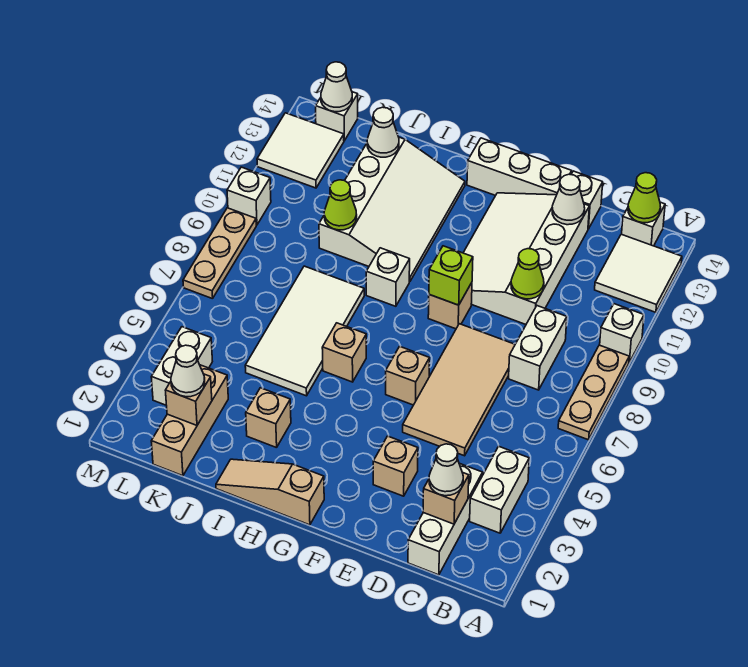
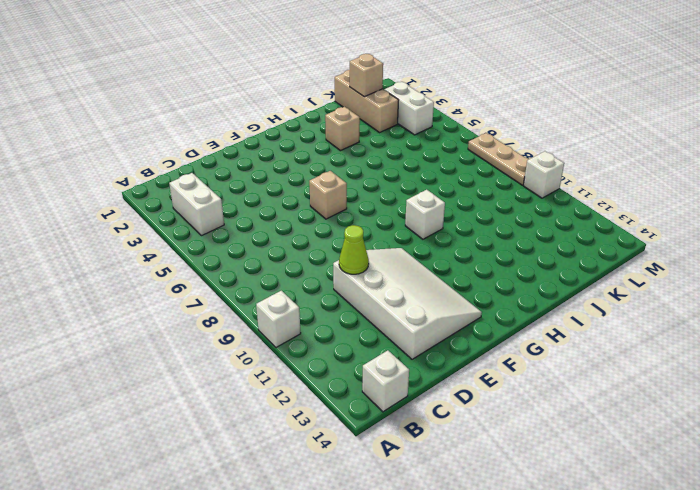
none -> tan 1x3 plate [558,345,629,440]
none -> white 2x2 tile [595,234,682,312]
none -> white 1x3 brick [408,463,483,575]
none -> white 1x2 brick [509,306,567,390]

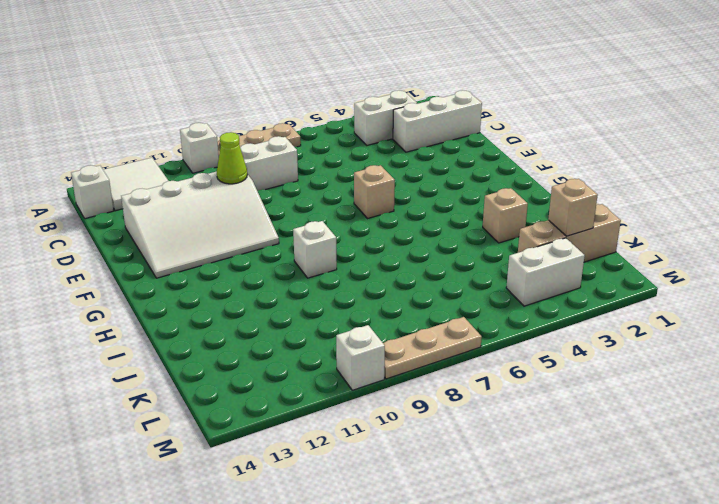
none -> tan 2x4 tile [403,324,515,456]
none -> white 1x1 brick [571,171,603,229]
none -> tan 1x1 brick [373,436,418,496]
none -> white 1x3 brick [467,138,572,196]

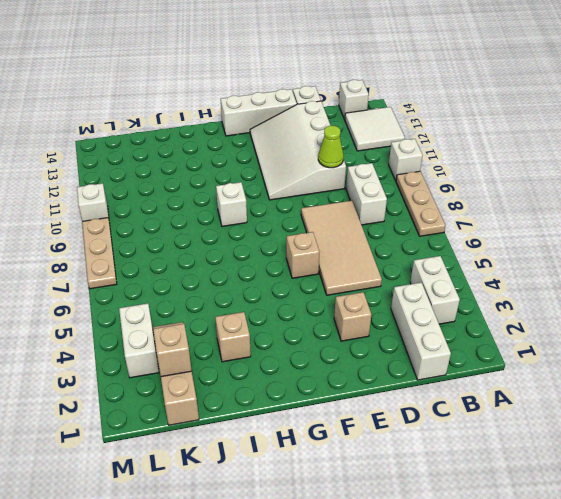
none -> tan 1x1 brick [428,283,472,329]
none -> tan 1x3 slope [216,459,324,525]
none -> tan 1x1 brick [322,323,366,382]
none -> white 3x4 slope [319,137,465,282]

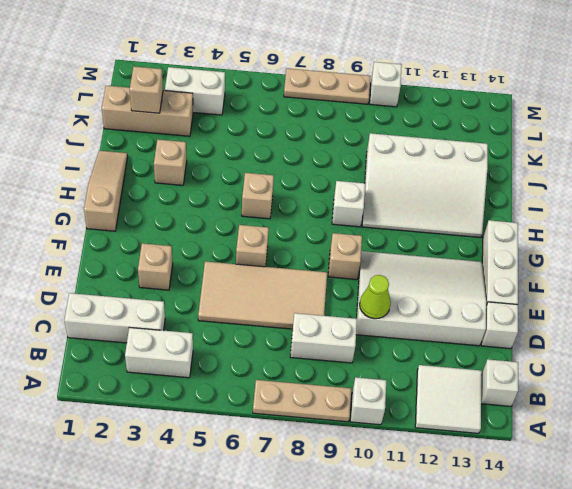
none -> white 2x4 tile [245,266,364,396]
none -> white 2x2 tile [257,113,344,188]
none -> white 1x1 brick [316,92,358,141]
none -> lime 1x1 cone [628,173,661,223]

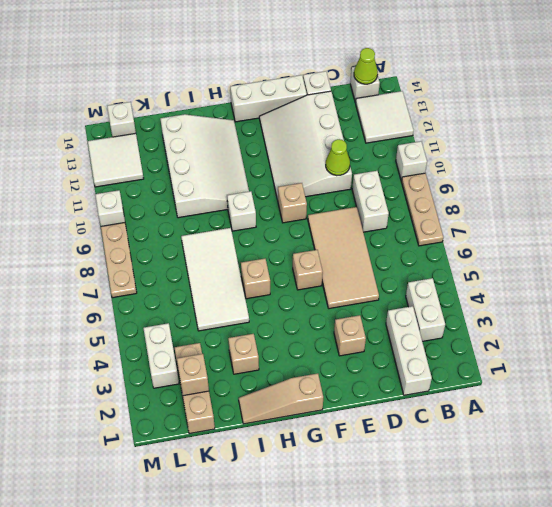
none -> tan 1x1 brick [423,472,469,524]
none -> white 1x1 cone [552,174,585,225]
none -> lime 1x1 brick [429,246,473,305]
none -> lime 1x1 cone [324,180,357,230]

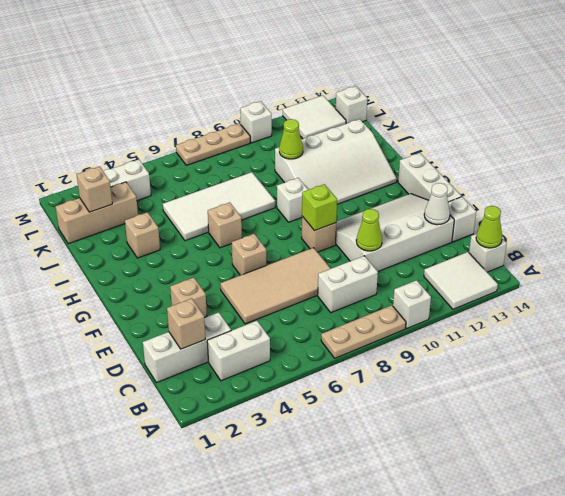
none -> tan 1x3 slope [216,459,324,525]
none -> white 1x1 cone [367,107,399,157]
none -> white 1x1 cone [321,62,352,112]
none -> white 1x1 cone [429,444,463,496]

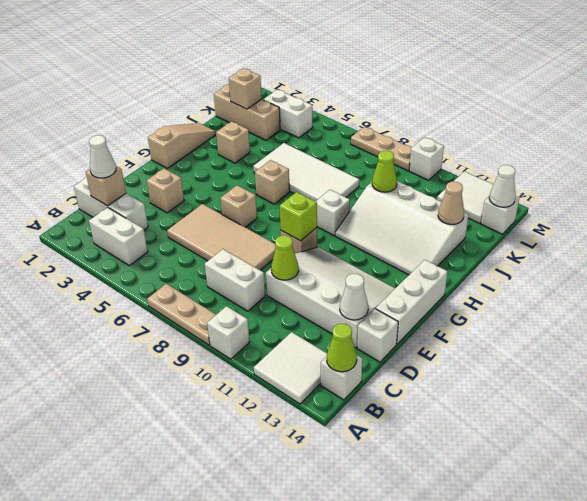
tan 1x1 cone [438,182,464,224] -> white 1x1 cone [367,107,399,157]
none -> white 1x1 cone [171,345,205,397]

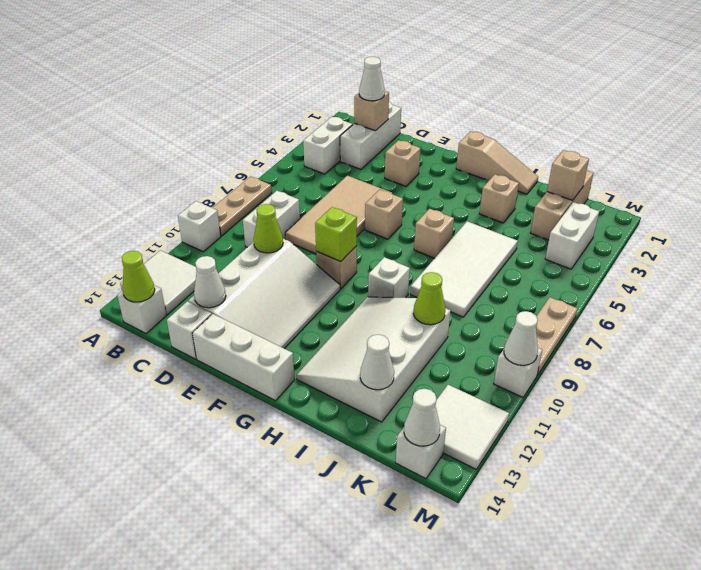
white 1x1 cone [504,311,538,365] -> white 1x1 cone moved to [171,345,205,397]

